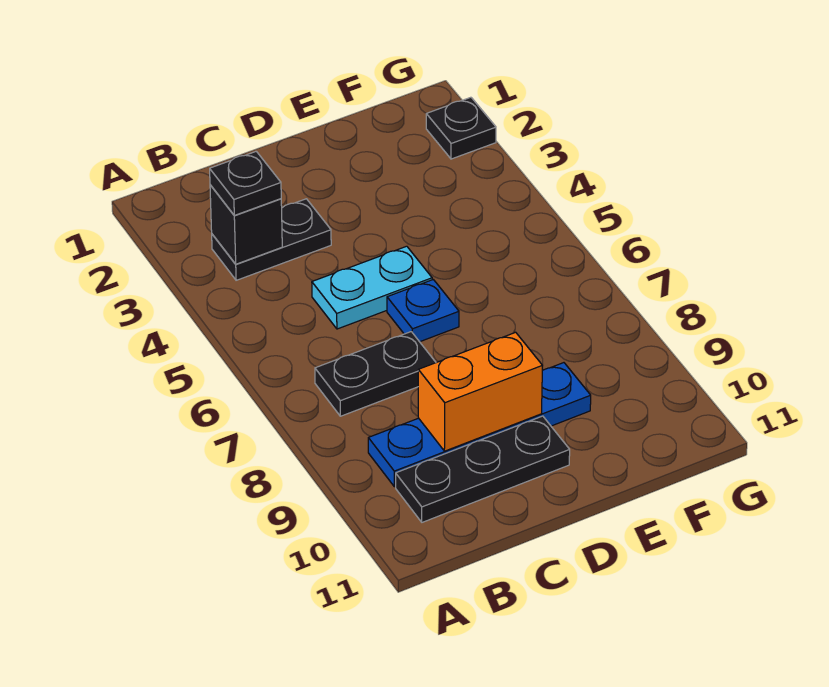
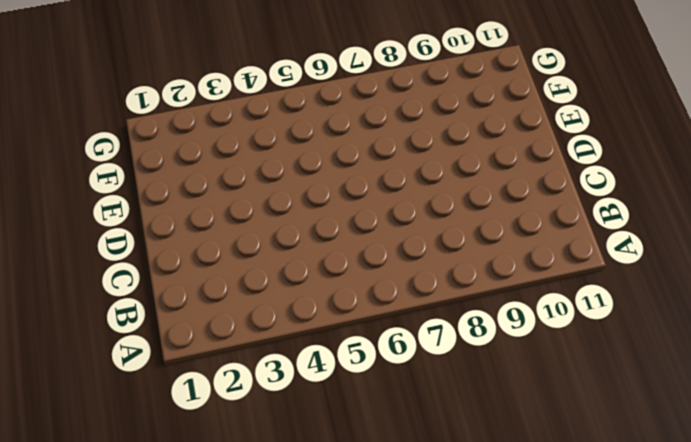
none -> black 1x2 plate [212,199,331,280]
none -> black 1x2 plate [315,332,436,416]

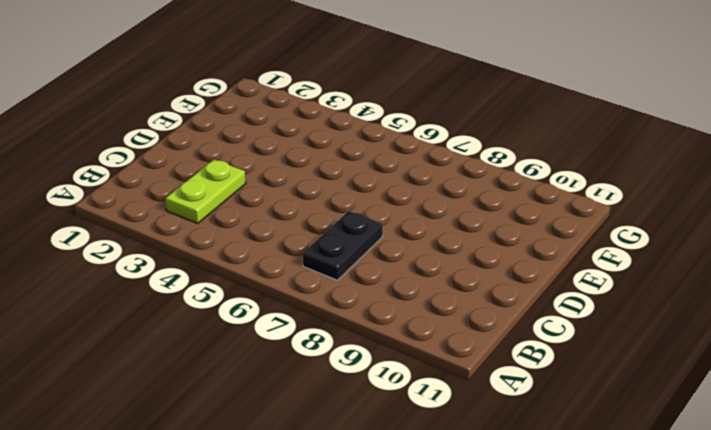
lime 1x2 plate [165,159,246,223] -> black 1x2 plate [212,199,331,280]
none -> blue 1x4 plate [368,363,591,487]
none -> black 1x3 plate [396,416,570,522]

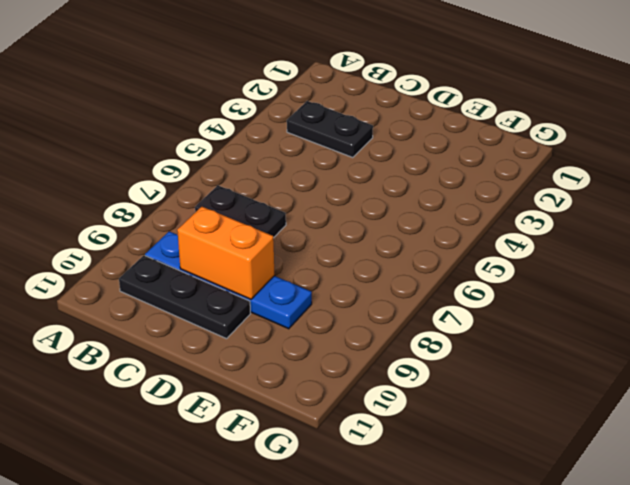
none -> cyan 1x2 plate [312,246,432,329]
none -> blue 1x1 plate [387,280,459,342]

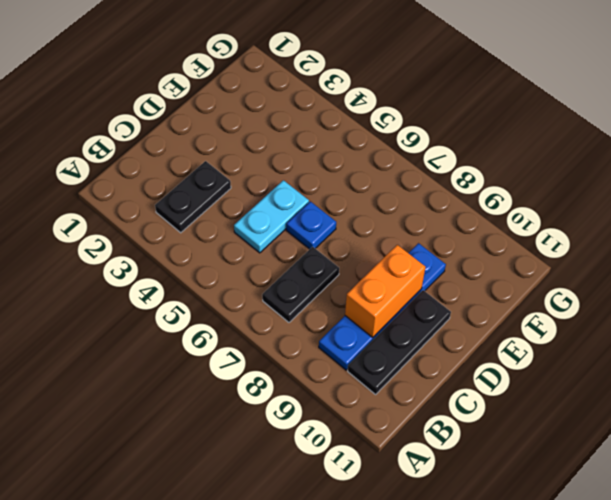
none -> black 1x1 plate [426,97,496,159]
none -> black 1x1 brick [210,185,282,264]

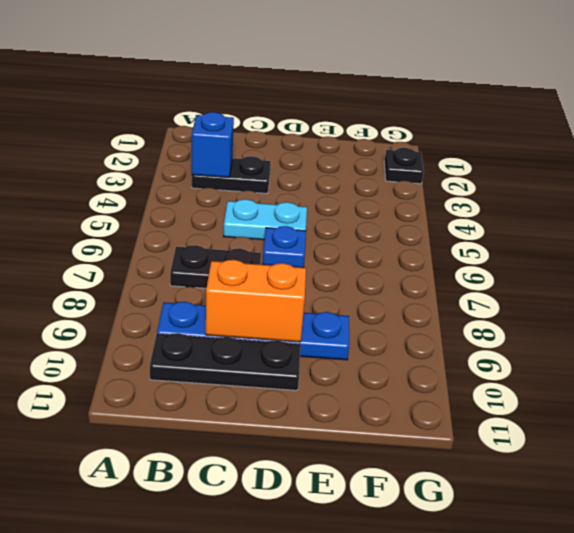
blue 1x1 brick [192,112,234,177] -> black 1x1 brick [210,185,282,264]
none -> black 1x1 plate [210,151,281,215]

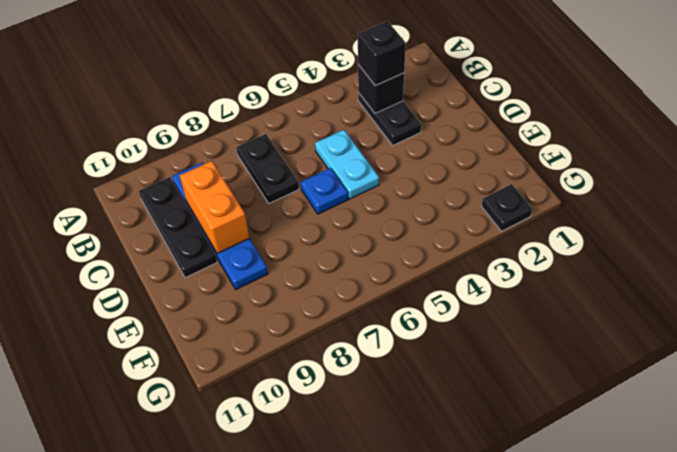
black 1x1 brick [358,21,406,86] -> black 1x1 plate [210,151,281,215]

